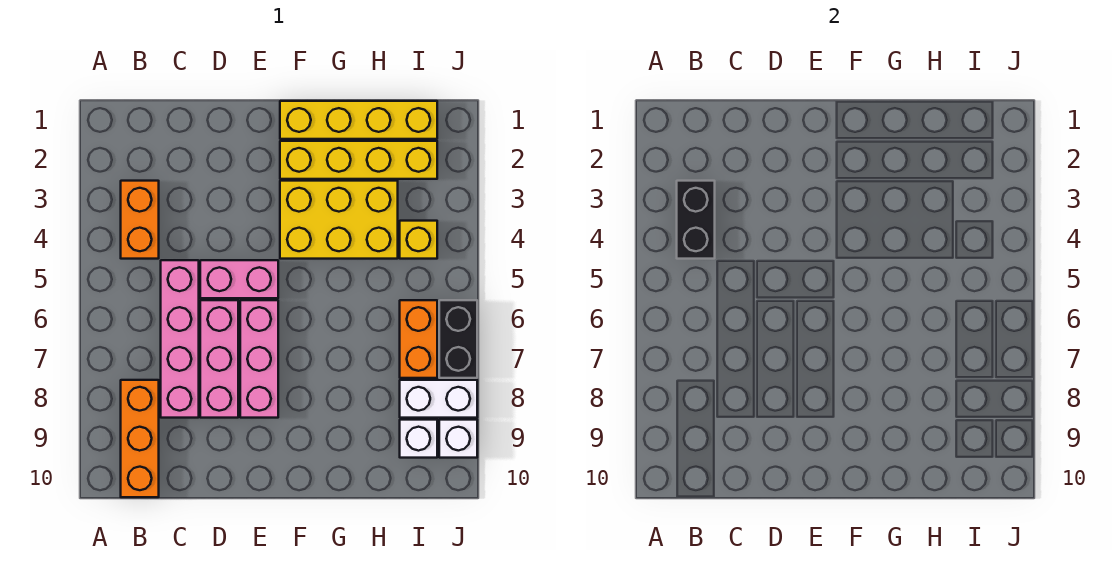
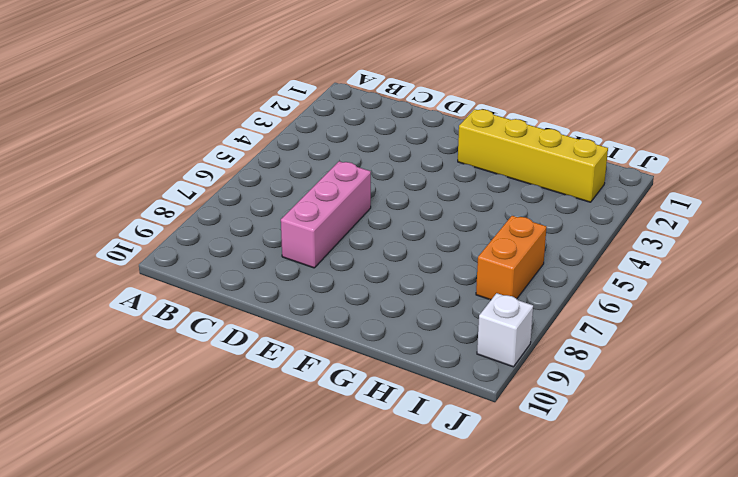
none -> orange 1x2 brick [121,181,159,259]
none -> orange 1x3 brick [121,380,159,497]
none -> pink 1x4 brick [161,260,199,418]

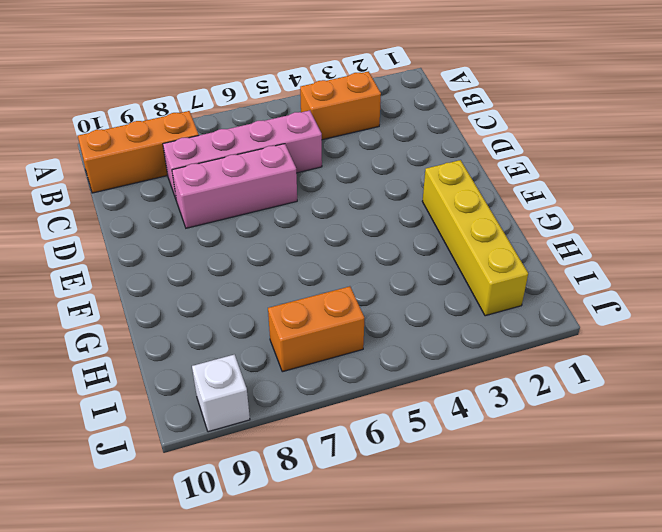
none -> pink 1x2 brick [200,260,278,298]
none -> pink 1x3 brick [240,300,278,418]
none -> yellow 1x4 brick [280,101,437,139]

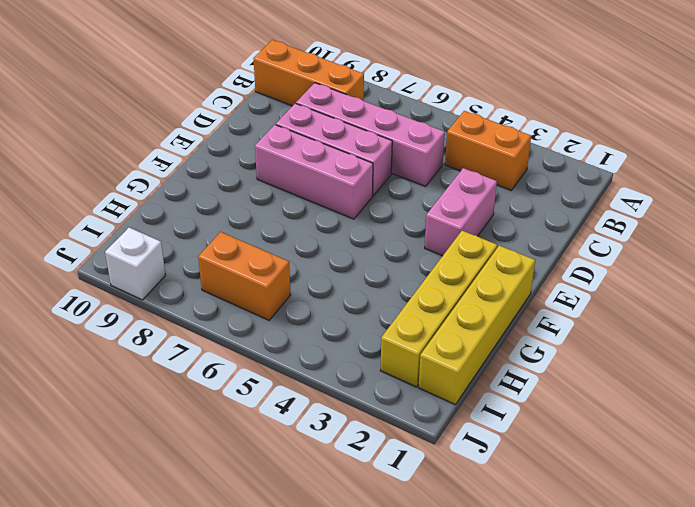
pink 1x2 brick [425,168,497,256] -> pink 1x2 brick moved to [200,260,278,298]
none -> yellow 2x3 brick [280,181,398,259]
none -> yellow 1x1 brick [400,221,437,259]
none -> white 1x2 brick [400,380,477,418]

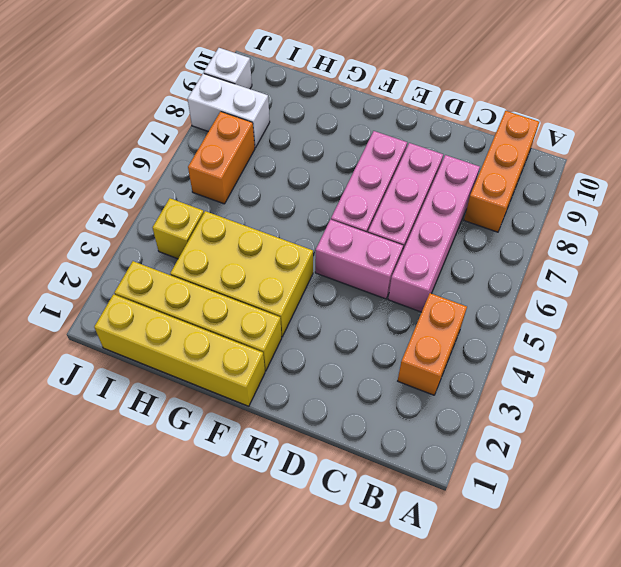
none -> white 1x1 brick [400,420,437,458]
none -> black 1x2 brick [439,300,477,378]
none -> black 1x2 brick [677,181,715,259]

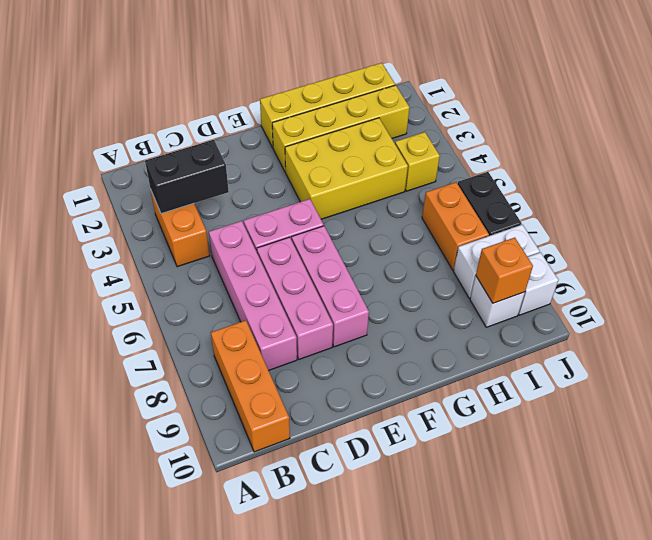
black 1x2 brick [145,140,229,214] -> black 1x2 brick turned to [677,181,715,259]
orange 1x1 brick [476,238,533,303] -> none

